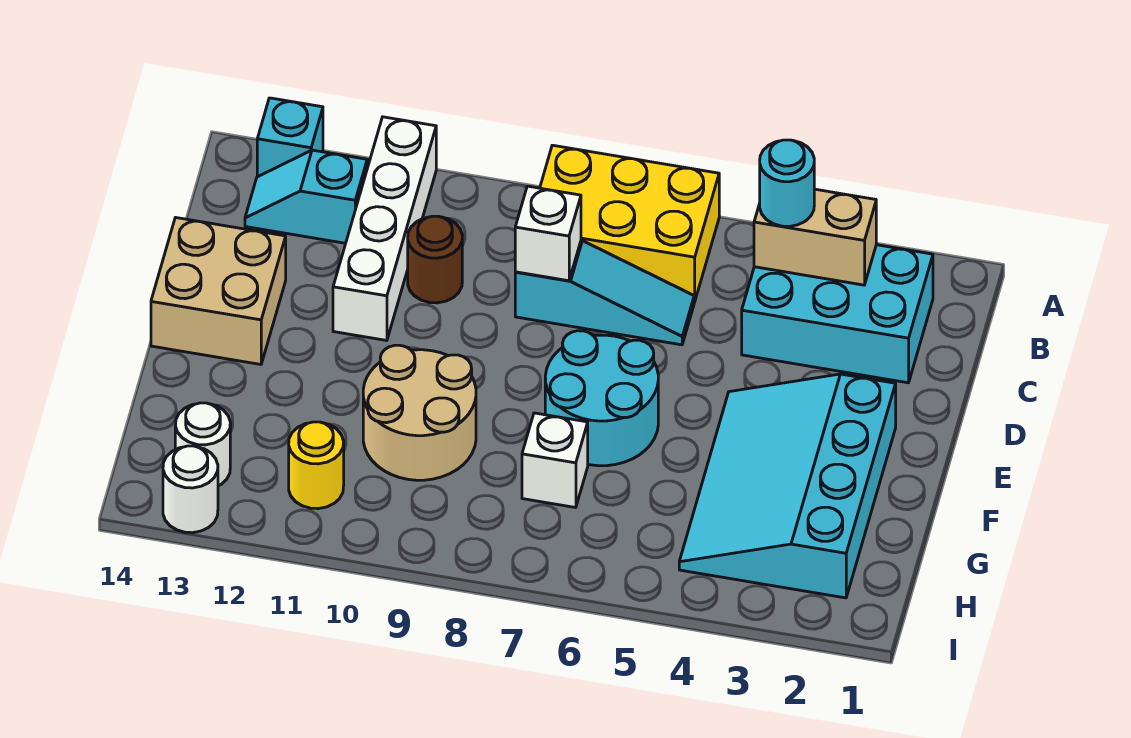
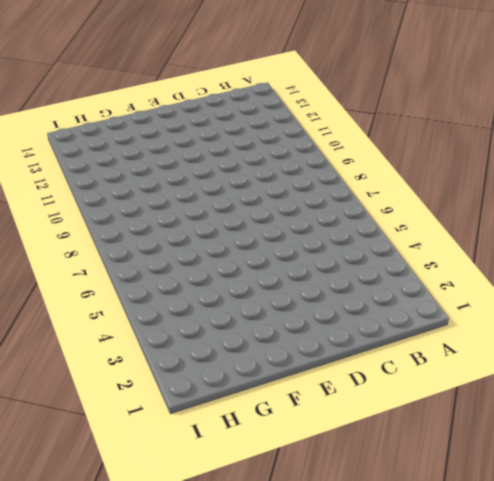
none -> yellow 2x3 brick [540,145,719,302]
none -> white 1x4 brick [333,117,436,340]
none -> cyan 1x1 brick [257,98,323,177]

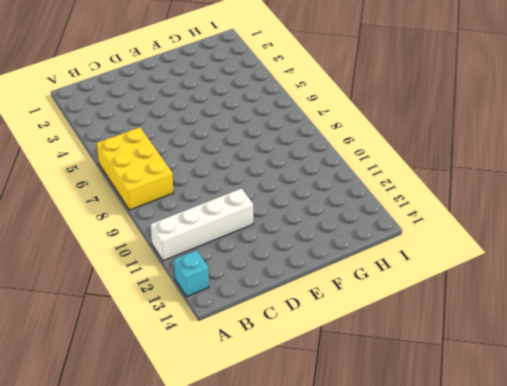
none -> cyan 2x3 brick [742,245,933,383]
none -> cyan 1x2 slope [245,150,367,243]
none -> cyan 1x3 slope [515,240,694,345]

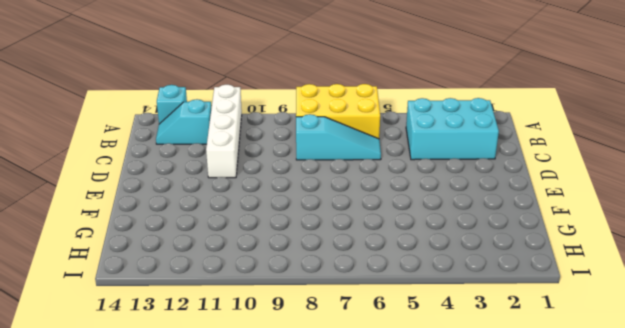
none -> brown 1x1 round brick [408,216,462,303]
none -> tan 2x2 brick [151,218,286,364]
none -> cyan 3x4 slope [679,374,896,598]

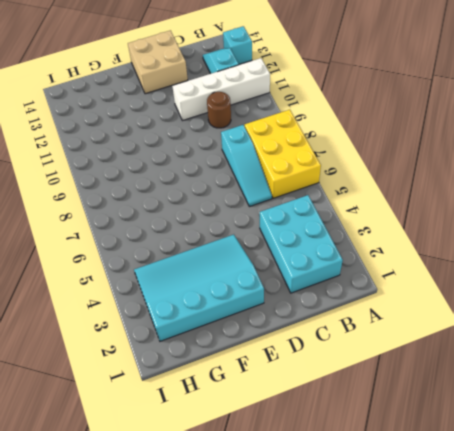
none -> cyan 2x2 round brick [545,331,658,466]
none -> tan 2x2 round brick [363,345,476,480]
none -> white 1x1 brick [522,413,588,508]

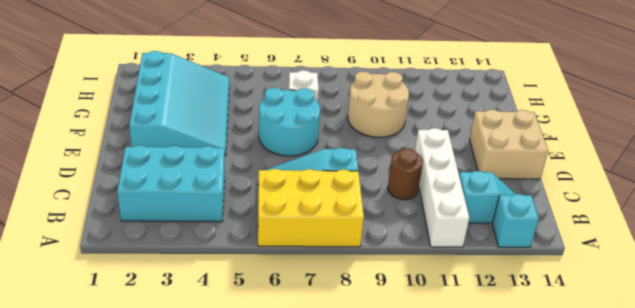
none -> yellow 1x1 round brick [289,422,344,509]
none -> white 1x1 round brick [175,403,230,486]
none -> white 1x1 round brick [163,446,218,533]

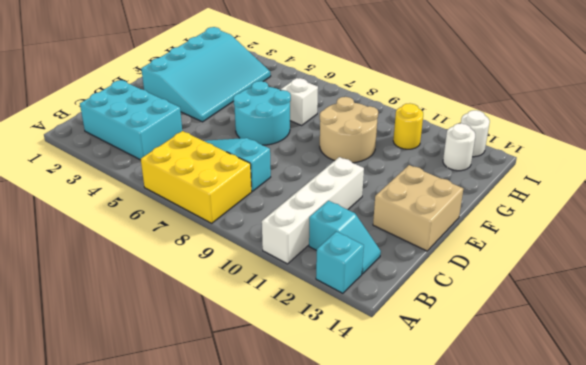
none -> brown 1x1 round brick [408,216,462,303]
none -> tan 1x2 brick [754,189,876,285]
none -> white 1x1 brick [515,186,581,281]

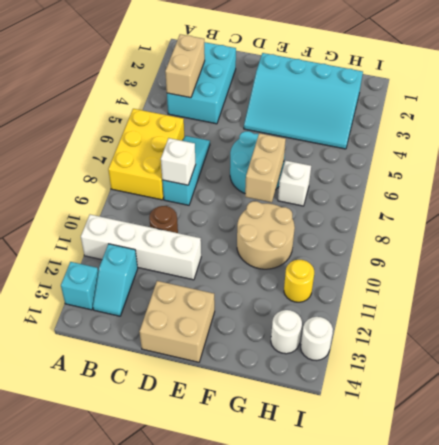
tan 1x2 brick [245,133,286,202] -> none
none -> cyan 1x1 round brick [760,140,814,226]

